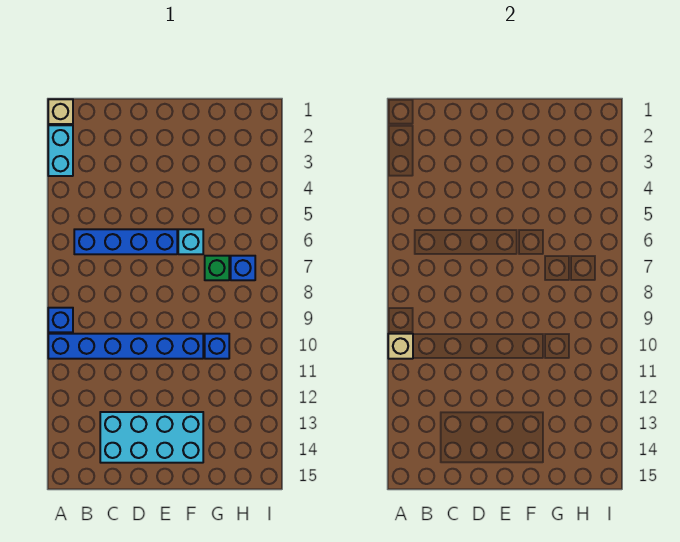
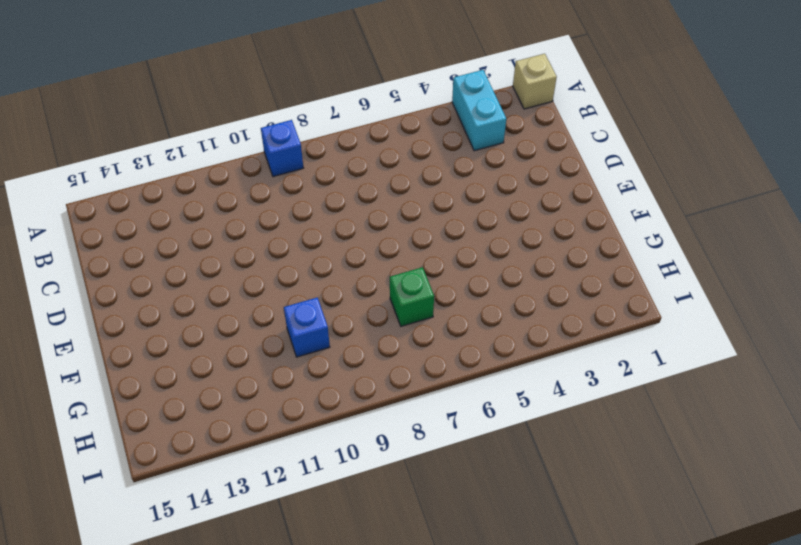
cyan 1x2 brick [452,70,506,151] -> cyan 1x2 brick turned to [48,125,73,176]
none -> blue 1x6 brick [48,334,203,359]
none -> blue 1x4 brick [74,229,177,254]

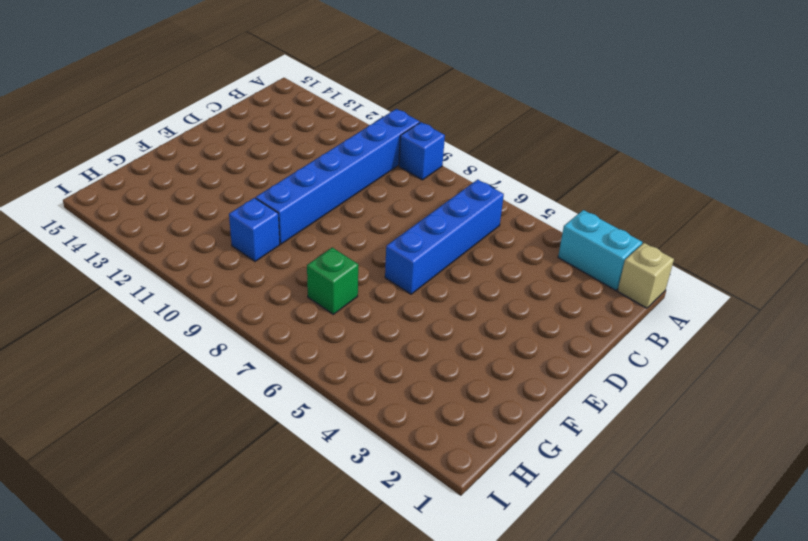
none -> cyan 2x4 brick [100,412,203,463]
none -> cyan 1x1 brick [178,229,203,254]

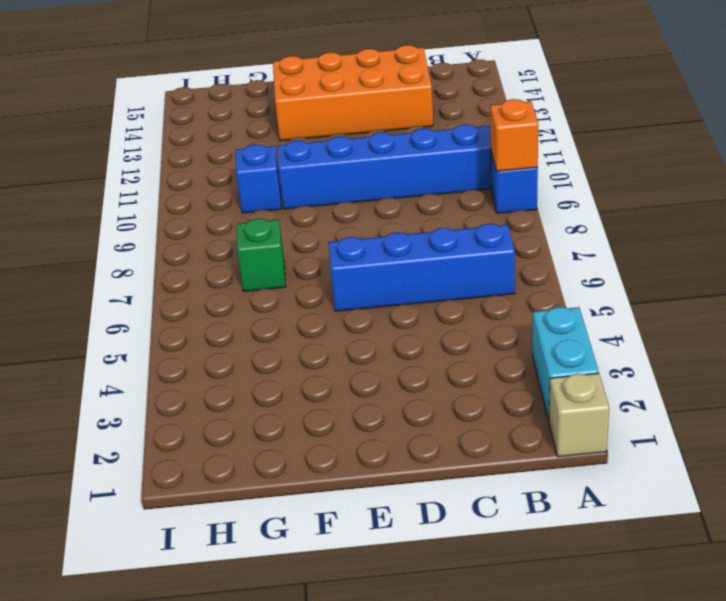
orange 1x1 brick [490,99,538,171] -> none
orange 2x4 brick [273,45,433,141] -> cyan 2x4 brick [100,412,203,463]
none -> cyan 1x1 brick [178,229,203,254]
none -> blue 1x1 brick [231,256,255,280]

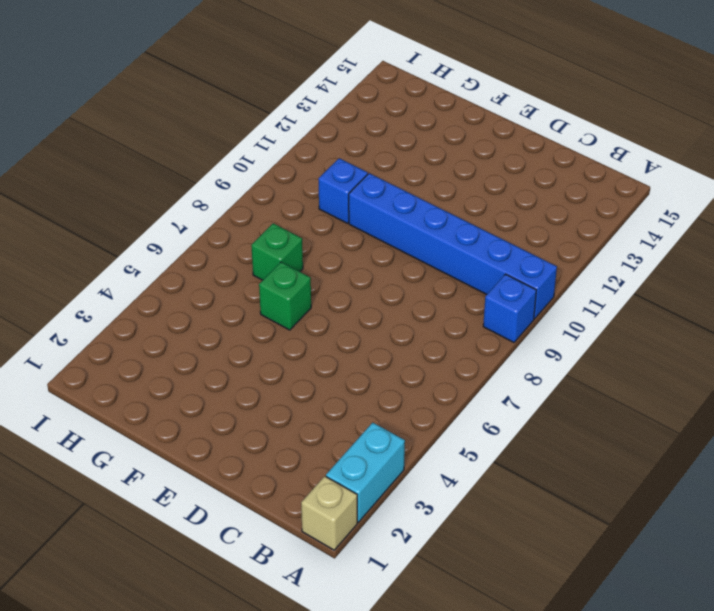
green 1x1 brick [259,262,311,330] -> cyan 1x1 brick [178,229,203,254]
none -> blue 1x4 brick [74,229,177,254]
none -> cyan 2x4 brick [100,412,203,463]

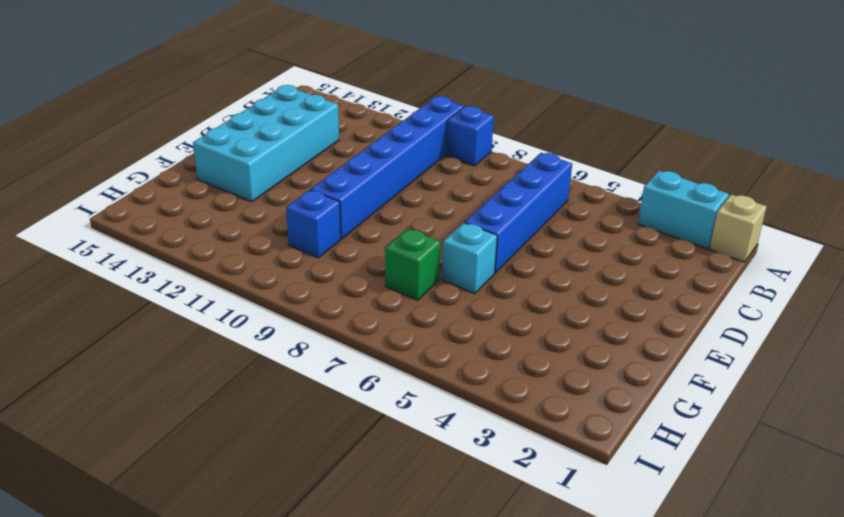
none -> blue 1x1 brick [231,256,255,280]
none -> tan 1x1 brick [388,334,413,359]

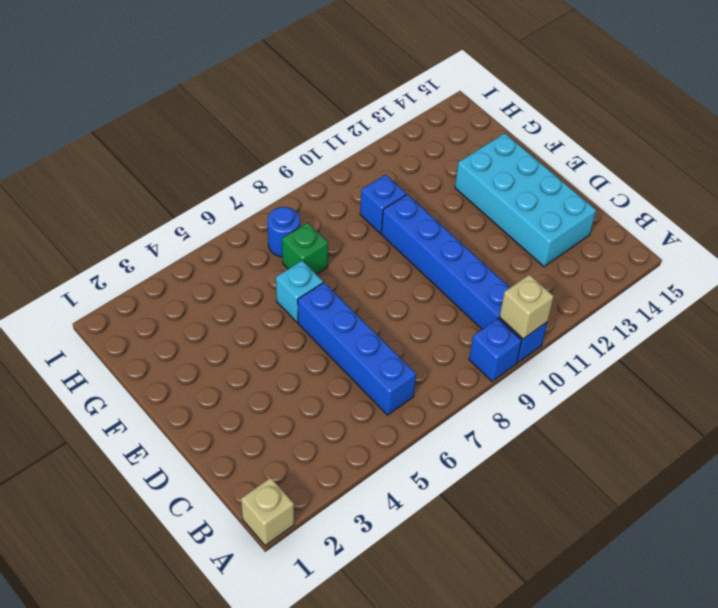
blue 1x1 round brick [267,207,300,257] -> blue 1x1 brick [231,256,255,280]
none -> cyan 1x2 brick [48,125,73,176]

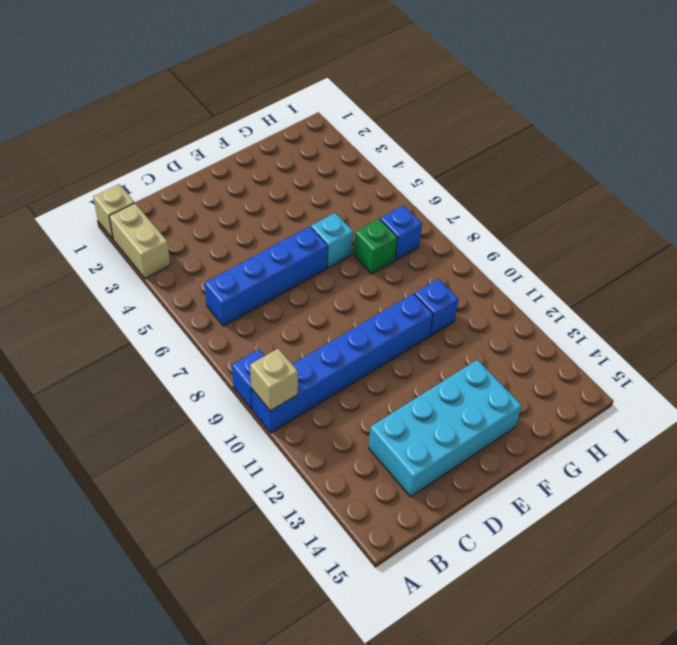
tan 1x2 brick [109,203,170,278] -> cyan 1x2 brick [48,125,73,176]

